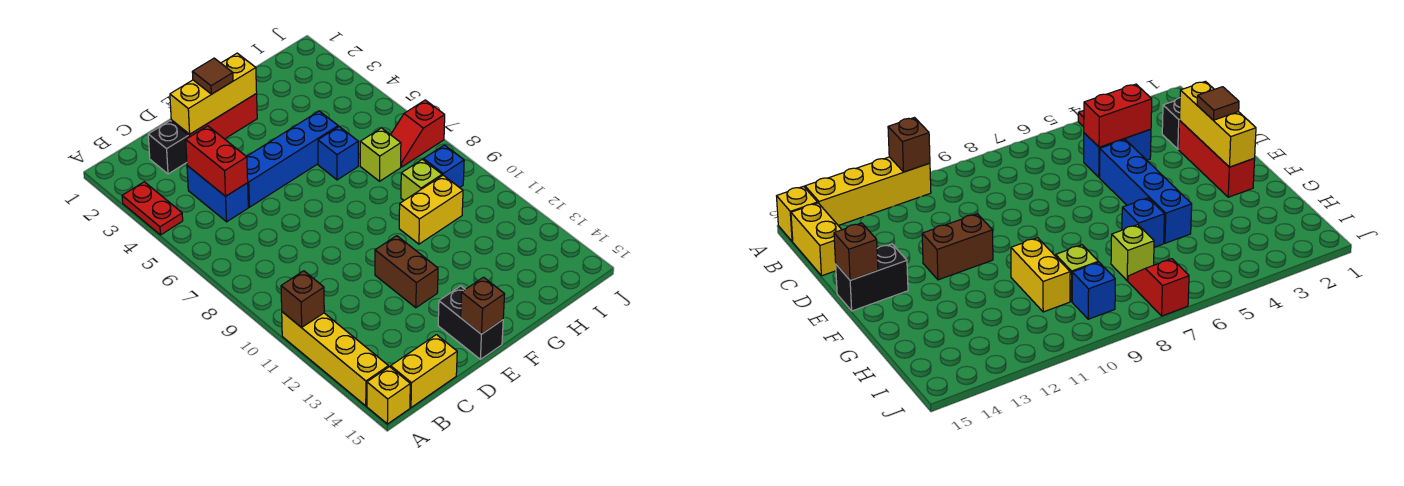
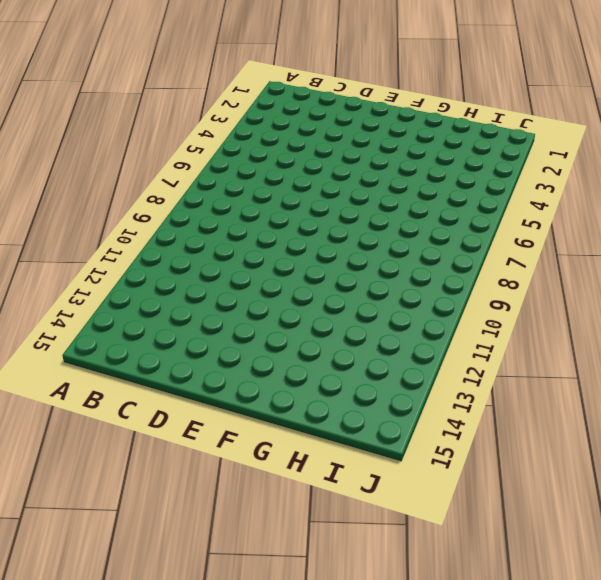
none -> red 1x2 plate [122,182,183,235]
none -> yellow 1x4 brick [282,312,389,406]
none -> yellow 1x1 brick [367,367,410,424]

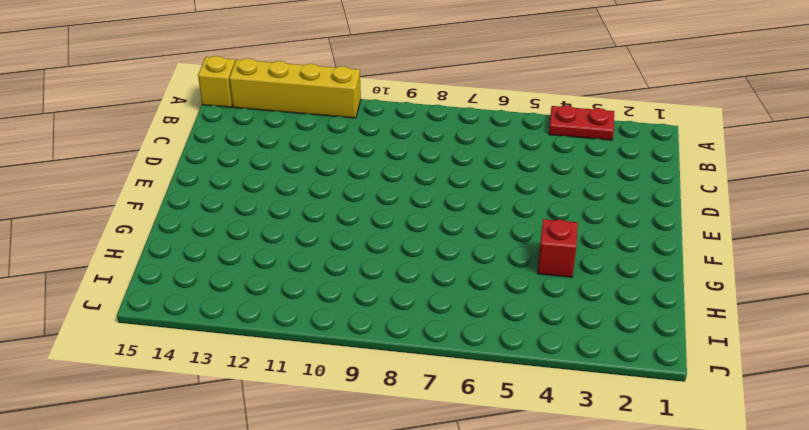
red 1x1 brick [538,219,578,277] -> none
none -> yellow 1x2 brick [391,335,457,408]
none -> black 1x1 brick [148,121,189,174]
none -> blue 1x2 brick [187,166,248,222]

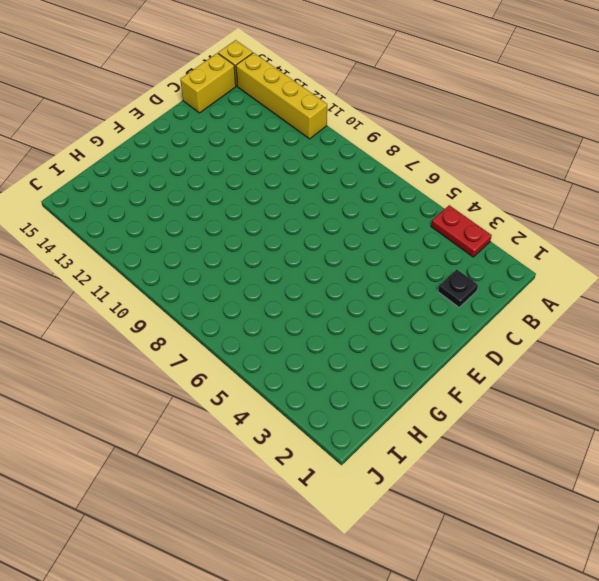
black 1x1 plate [438,269,478,307] -> black 1x1 brick [148,121,189,174]
none -> blue 1x2 brick [187,166,248,222]
none -> red 1x3 brick [171,94,257,139]
none -> blue 1x4 brick [246,111,338,207]

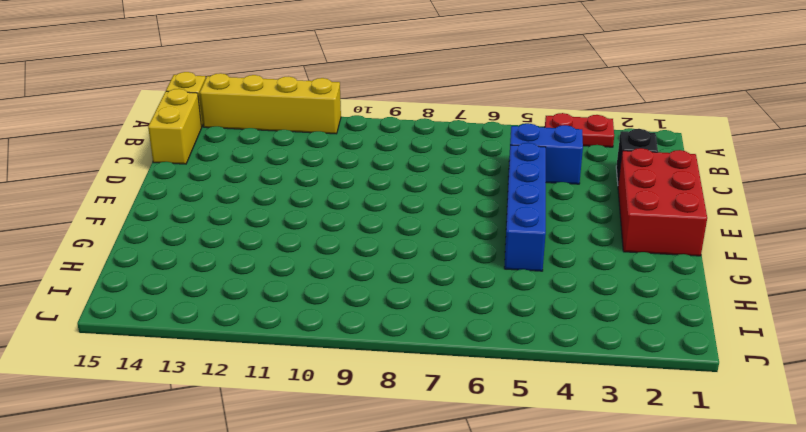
red 2x3 brick [618,148,707,256] -> red 1x3 brick [171,94,257,139]
none -> brown 1x2 brick [375,236,438,308]
none -> black 1x2 brick [438,286,503,359]
none -> blue 1x1 brick [318,127,358,180]

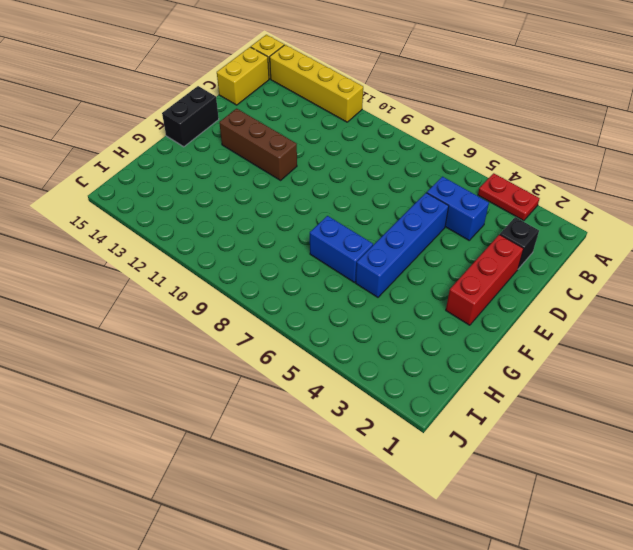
brown 1x3 brick [219,109,297,180] -> brown 1x2 brick [375,236,438,308]
black 1x2 brick [162,86,219,147] -> black 1x2 brick turned to [438,286,503,359]
blue 1x2 brick [310,216,373,282] -> blue 1x1 brick [318,127,358,180]
none -> yellow 1x2 brick [399,175,463,244]
none -> lime 1x1 brick [360,128,401,181]
none -> lime 1x1 brick [401,159,442,200]

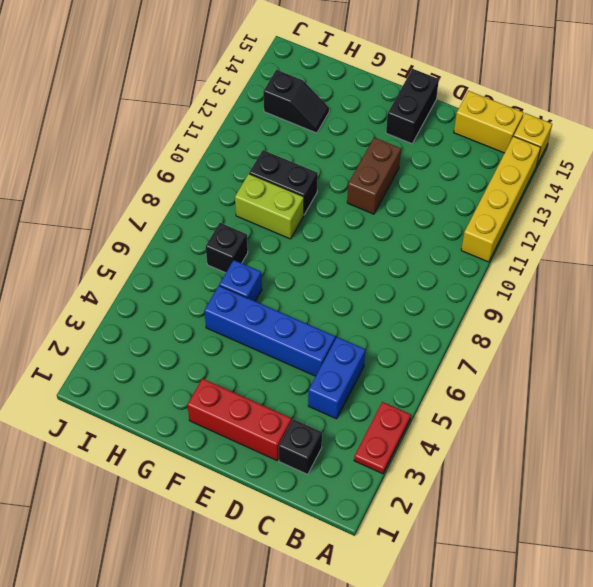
lime 1x2 brick [235,174,304,239] -> lime 1x1 brick [401,159,442,200]
black 1x2 brick [249,150,318,214] -> yellow 1x2 brick [399,175,463,244]
black 1x1 brick [206,223,248,273] -> lime 1x1 brick [360,128,401,181]
black 1x2 slope [263,70,329,133] -> none
none -> red 1x2 slope [391,100,445,167]
none -> blue 1x1 brick [423,145,464,188]
none -> brown 1x1 brick [281,271,324,328]

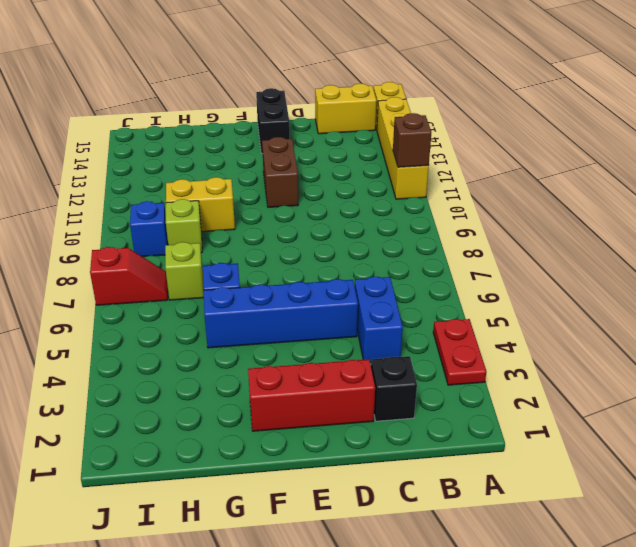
none -> red 1x2 brick [186,126,248,196]
none -> yellow 1x3 brick [170,53,257,134]
none -> brown 1x1 brick [461,277,505,334]

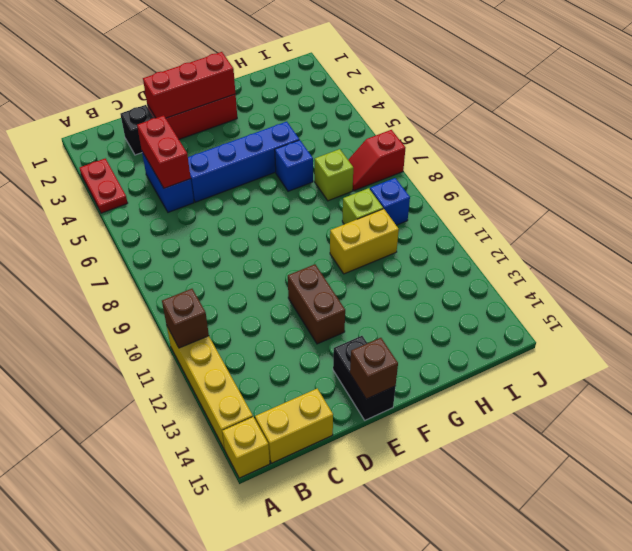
red 1x3 brick [143,52,235,118] -> yellow 1x3 brick [170,53,257,134]
none -> brown 1x1 tile [192,58,233,94]

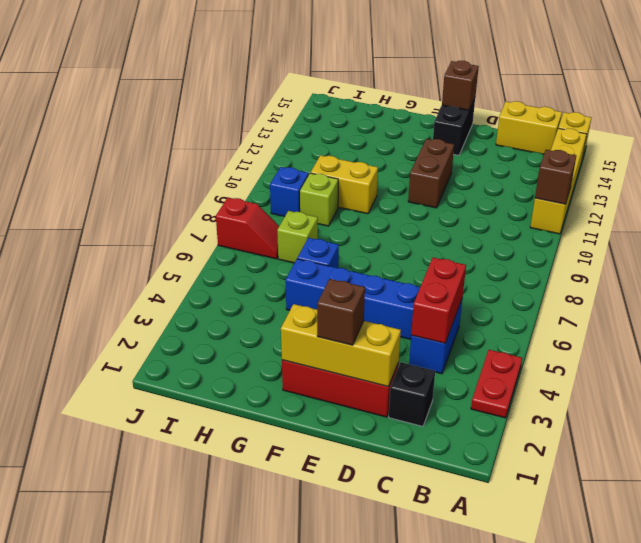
brown 1x1 brick [317,279,365,345] -> brown 1x1 tile [192,58,233,94]

